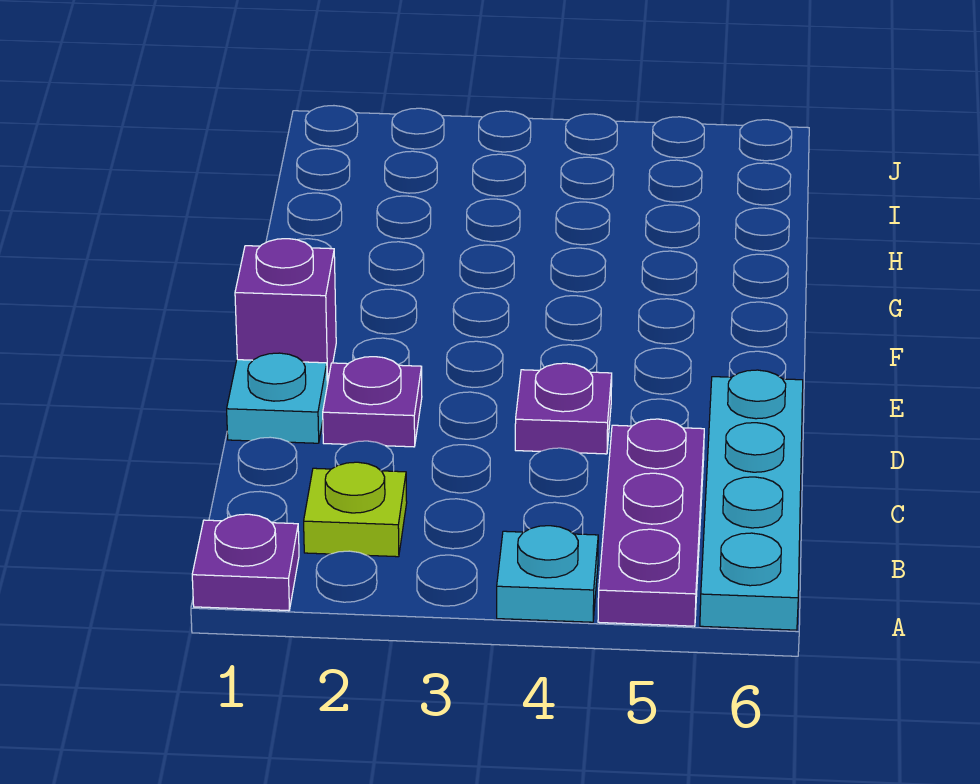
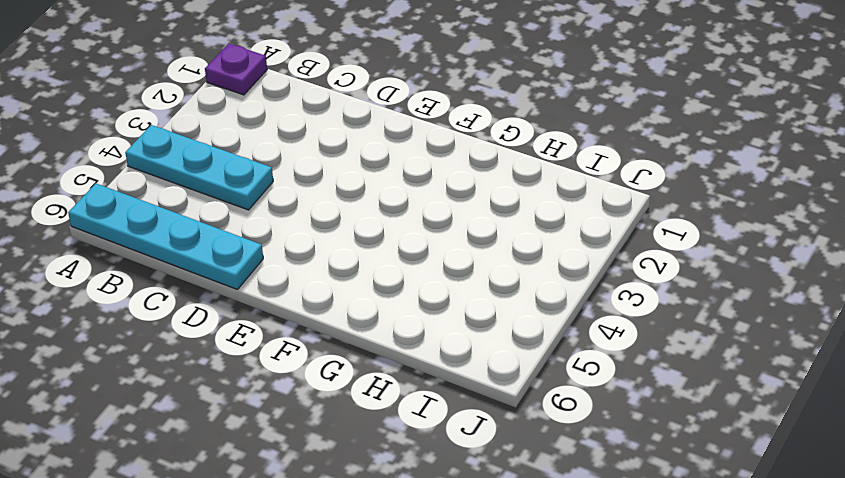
cyan 1x3 plate [125,125,273,210] -> cyan 1x1 plate [497,526,598,622]
none -> purple 1x3 plate [598,419,704,626]
none -> lime 1x1 plate [304,462,407,557]

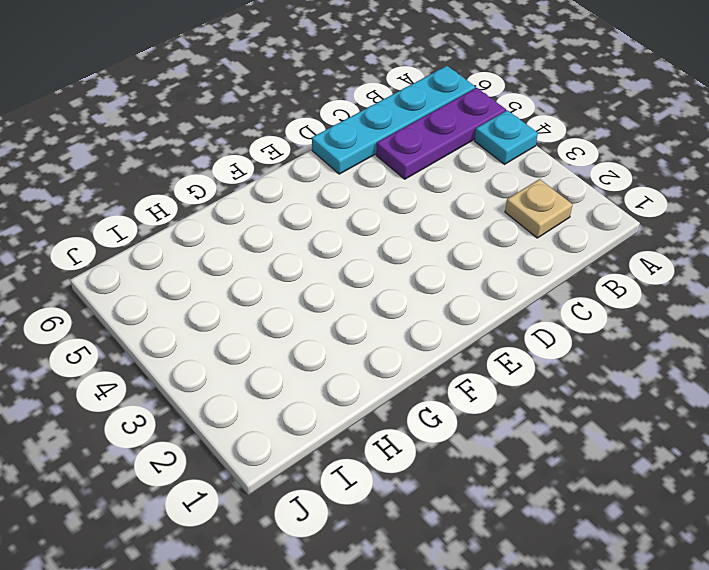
tan 1x1 plate [505,179,572,238] -> lime 1x1 plate [304,462,407,557]
none -> purple 1x1 plate [192,514,299,611]
none -> cyan 1x1 plate [227,353,327,443]

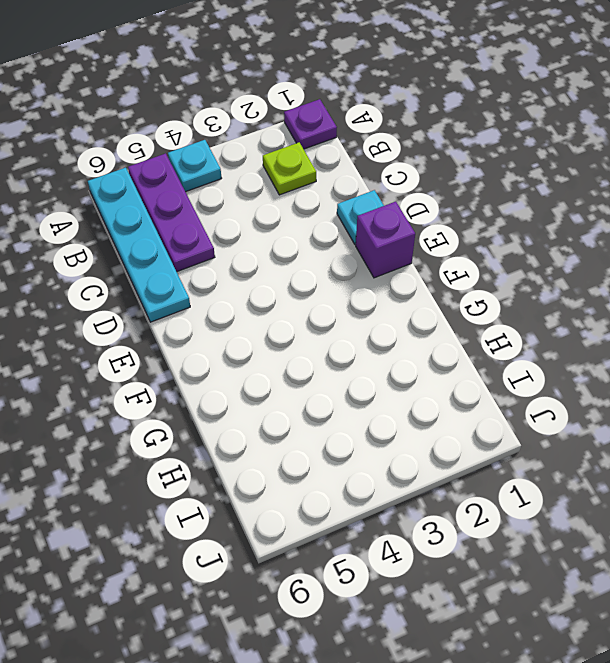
none -> purple 1x1 plate [323,357,422,447]
none -> purple 1x1 plate [515,363,612,454]

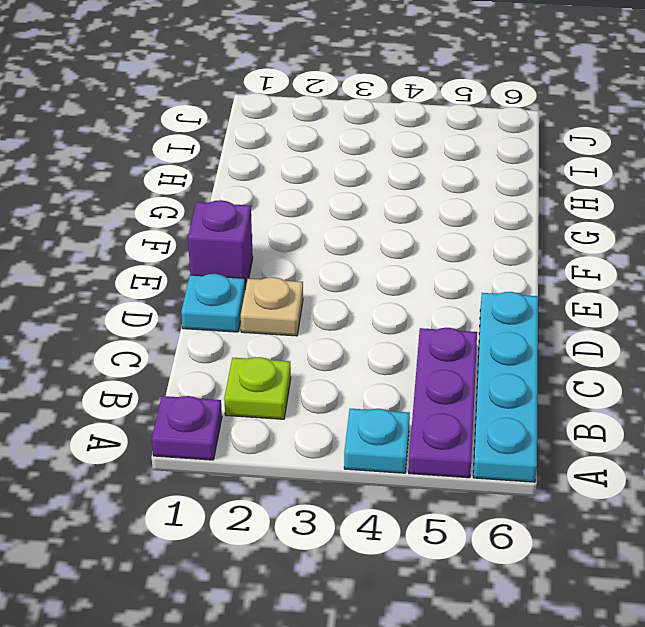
tan 1x1 plate [241,277,303,336] -> purple 1x1 plate [323,357,422,447]
none -> purple 1x1 plate [515,363,612,454]

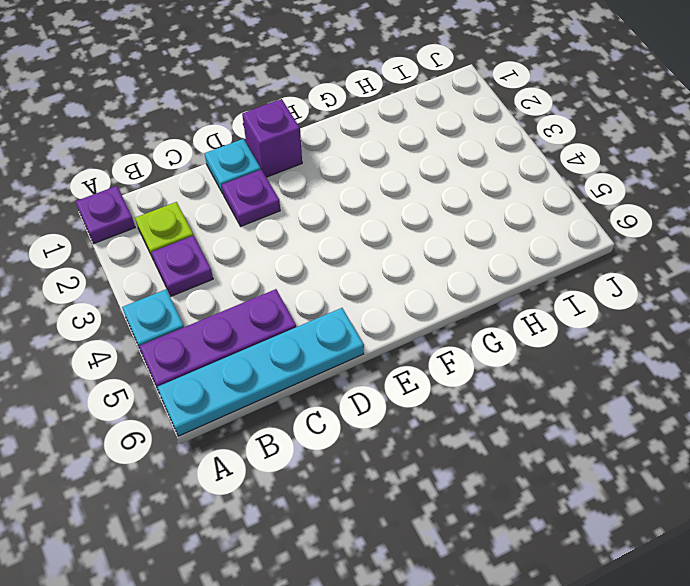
purple 1x1 plate [151,235,213,296] -> purple 1x1 plate moved to [515,363,612,454]

